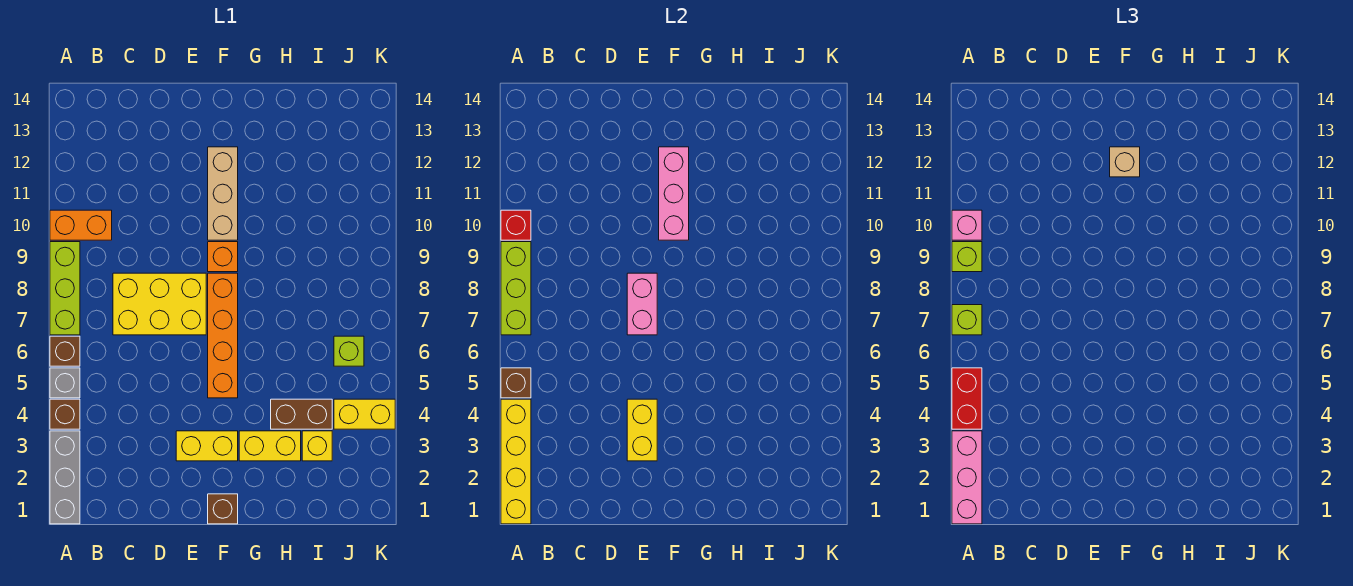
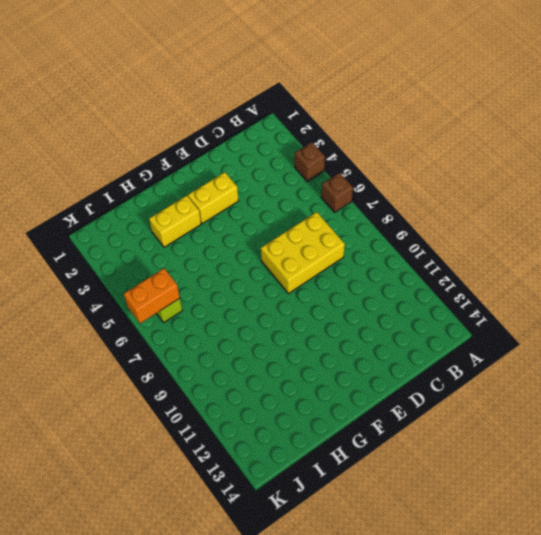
orange 1x2 brick [124,268,180,323] -> orange 1x2 brick moved to [50,210,112,240]
none -> grey 1x3 brick [50,431,80,524]
none -> grey 1x1 brick [50,368,80,398]
none -> lime 1x3 brick [50,242,80,335]
none -> brown 1x1 brick [208,494,238,524]

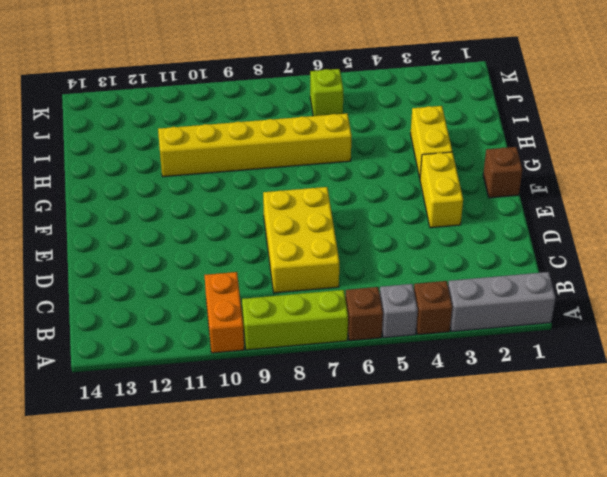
yellow 1x6 brick [158,113,352,177] -> none
none -> orange 1x4 brick [208,273,238,398]
none -> orange 1x1 brick [208,242,238,272]
none -> tan 1x3 brick [208,147,238,240]
none -> brown 1x2 brick [271,399,332,429]

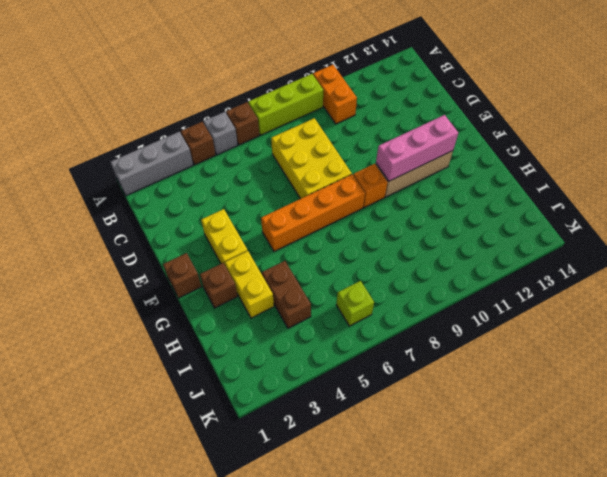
brown 1x1 brick [200,263,238,308] -> brown 1x1 brick moved to [501,368,531,398]
none -> yellow 1x1 brick [302,431,332,461]
none -> yellow 1x2 brick [334,399,395,429]
none -> yellow 1x4 brick [501,399,531,524]
none -> lime 1x3 brick [501,242,531,335]

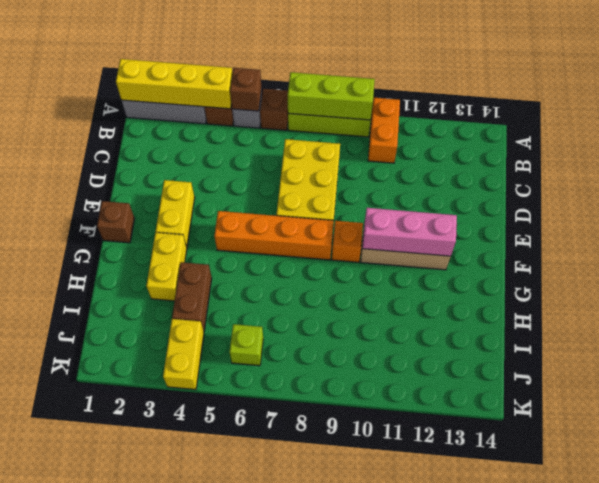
none -> yellow 1x1 brick [302,431,332,461]
none -> red 1x1 brick [501,210,531,240]
none -> yellow 1x2 brick [627,399,657,461]
none -> pink 1x2 brick [627,273,657,335]

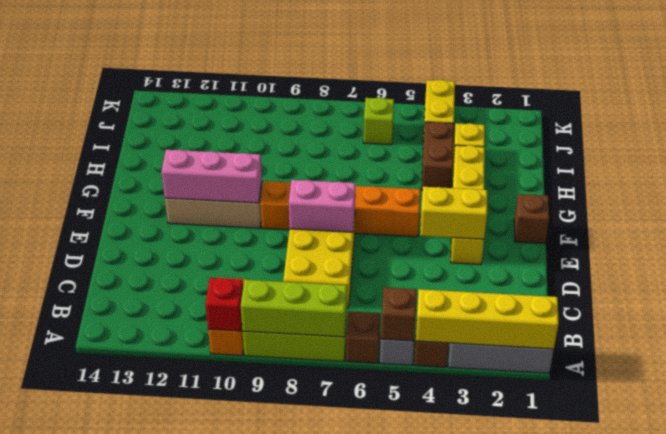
none -> pink 1x3 brick [952,431,982,524]
none -> red 1x2 brick [952,368,982,429]
none -> lime 1x1 brick [952,305,982,335]
none -> lime 1x1 brick [952,242,982,272]

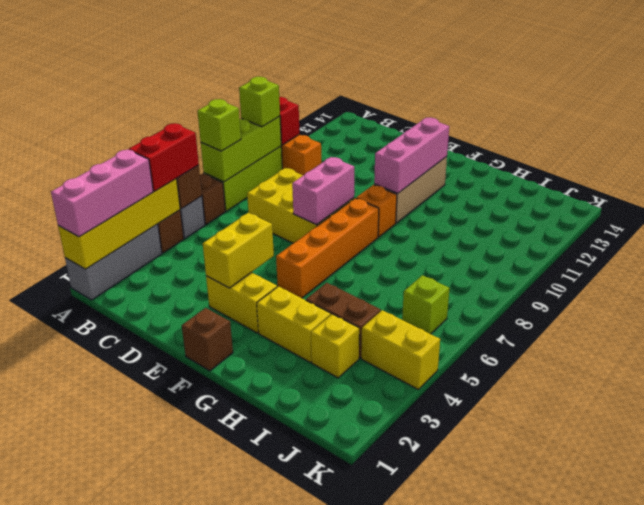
none -> pink 1x1 brick [952,210,982,240]
none -> tan 1x1 brick [1110,147,1140,177]

